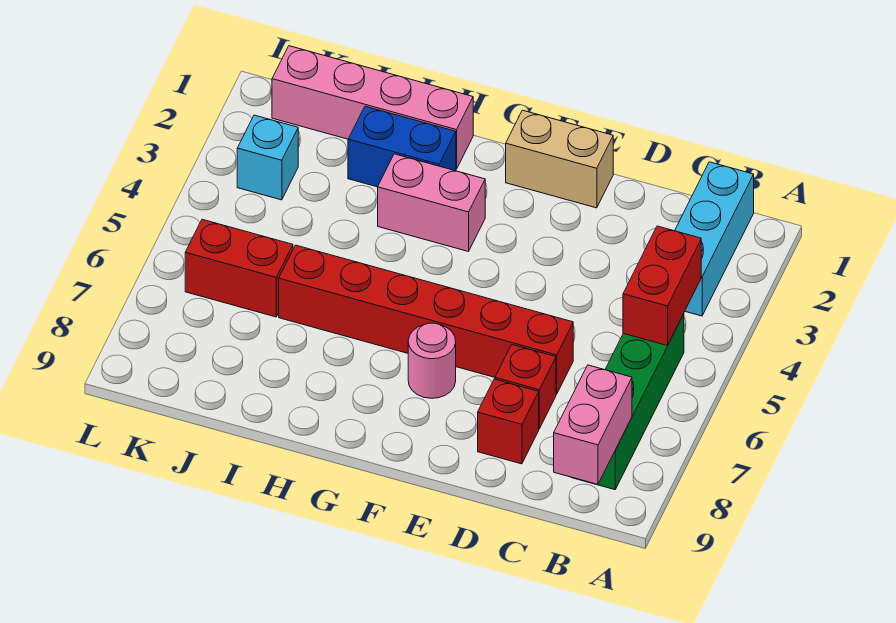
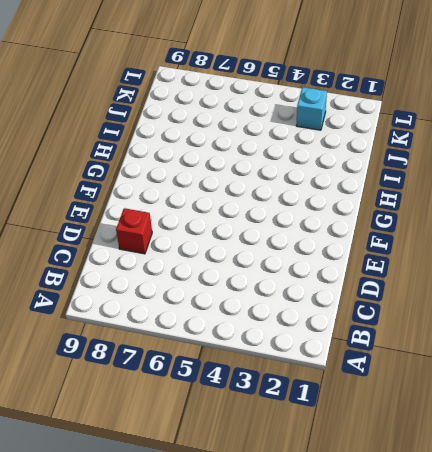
none -> cyan 1x3 brick [675,162,754,316]
none -> green 1x4 brick [571,314,684,490]
none -> red 1x6 brick [279,245,573,394]

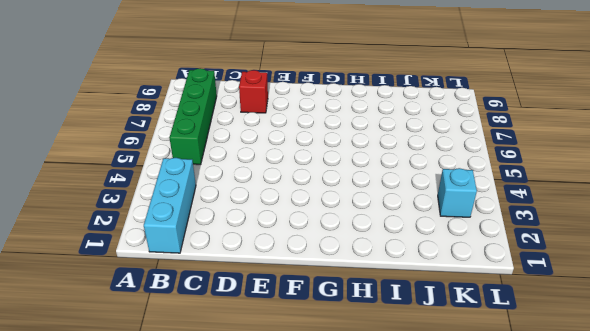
none -> red 1x6 brick [279,245,573,394]
none -> red 1x1 brick [495,345,556,429]
none -> tan 1x2 brick [506,110,613,208]

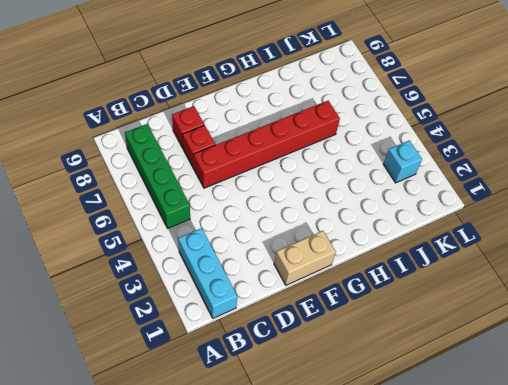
none -> pink 1x1 round brick [408,323,456,398]
none -> pink 1x2 brick [378,154,485,252]
none -> pink 1x4 brick [272,46,473,169]

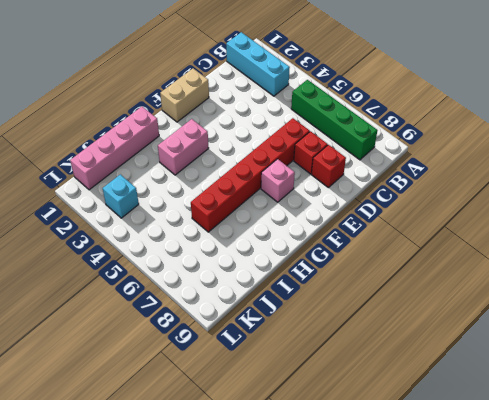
pink 1x1 brick [261,159,295,202] -> pink 1x1 round brick [408,323,456,398]
none -> blue 1x2 brick [348,106,456,187]
none -> red 1x2 brick [185,219,293,317]
none -> red 1x2 brick [623,226,701,346]

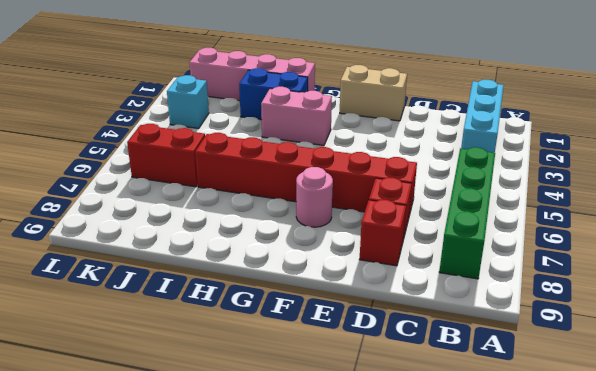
none -> red 1x2 brick [623,226,701,346]
none -> pink 1x2 brick [554,365,632,484]

